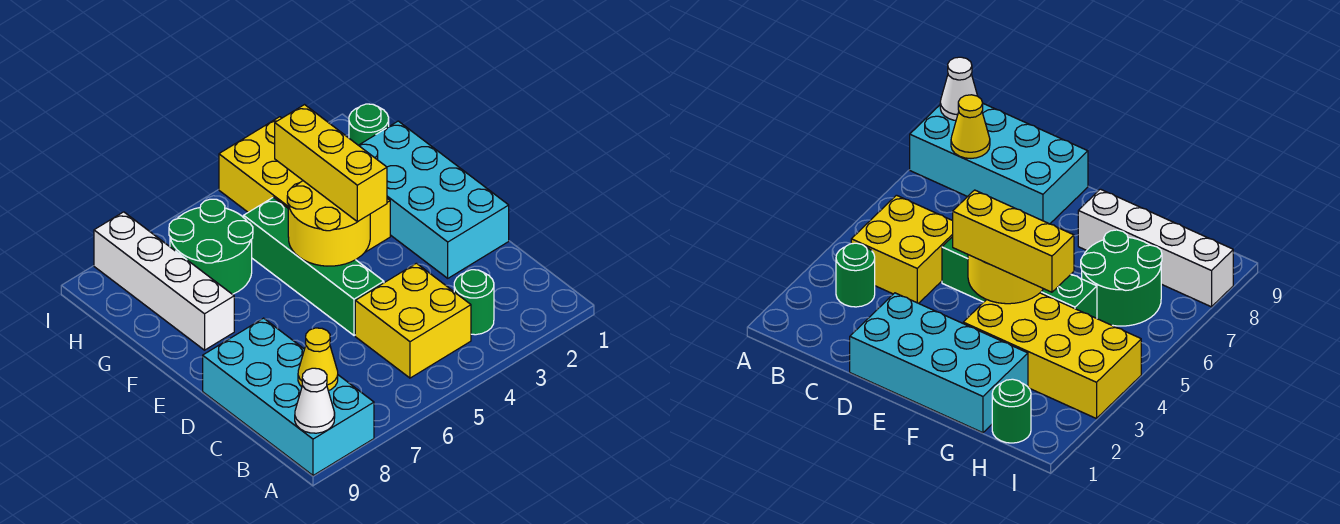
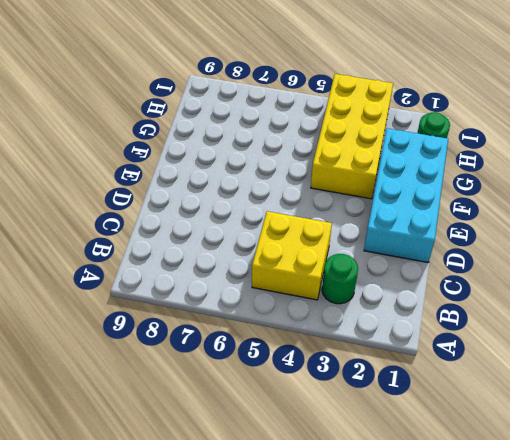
none -> cyan 2x4 brick [203,318,374,476]
none -> green 1x4 brick [244,197,384,336]
none -> white 1x4 brick [94,212,234,350]

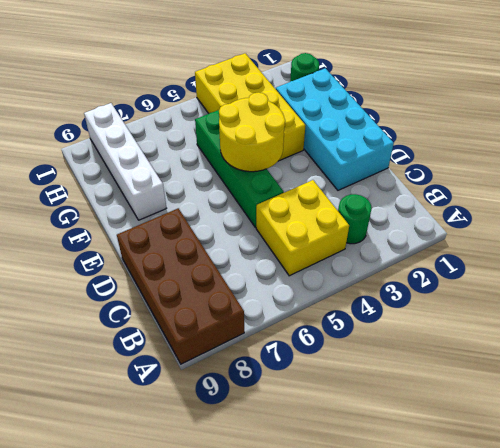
brown 2x4 brick [117,208,244,364] -> cyan 2x4 brick [203,318,374,476]
none -> green 2x2 round brick [169,199,253,294]
none -> white 1x1 cone [295,368,335,433]
none -> yellow 1x1 cone [298,328,338,391]

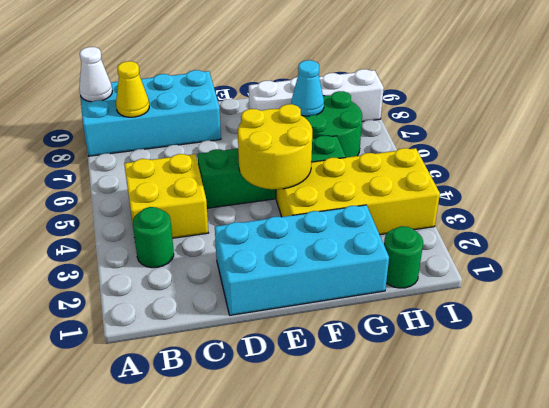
cyan 1x1 cone [291,60,324,116] -> none
none -> yellow 1x3 brick [275,105,387,222]

